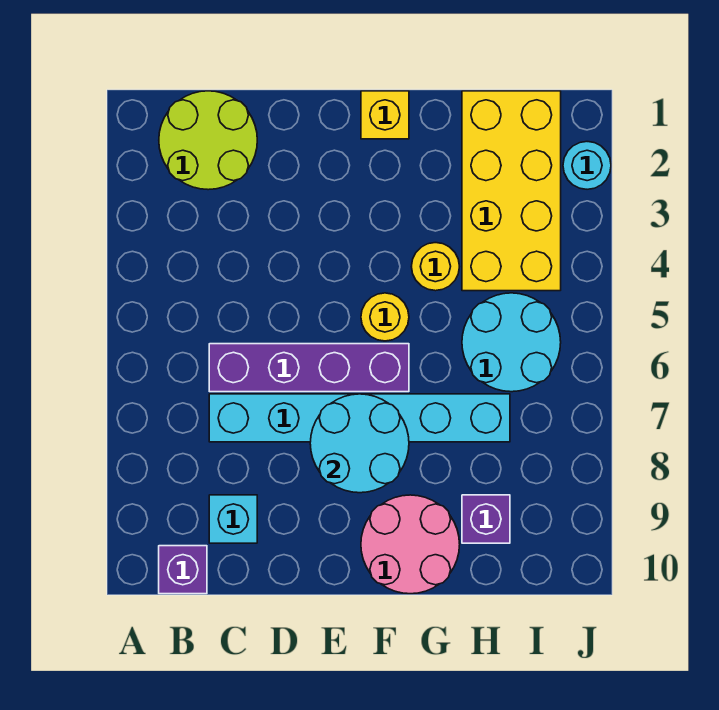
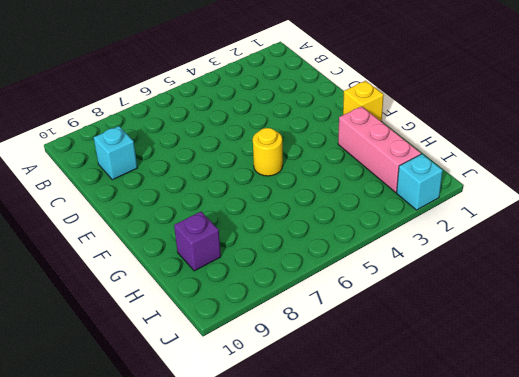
pink 1x3 brick [338,106,421,192] -> yellow 2x4 brick [462,91,561,291]
cyan 1x1 brick [397,154,443,210] -> cyan 1x1 round brick [563,142,611,189]
none -> lime 2x2 round brick [159,91,257,190]
none -> purple 1x1 brick [159,546,207,594]
none -> purple 1x4 brick [209,344,409,392]

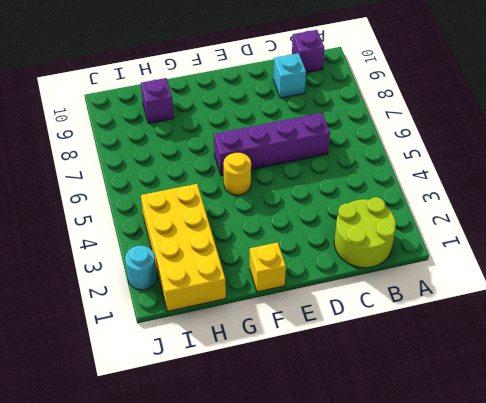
none -> cyan 1x6 brick [209,394,510,442]
none -> pink 2x2 round brick [361,495,460,594]
none -> yellow 1x1 round brick [411,243,460,291]

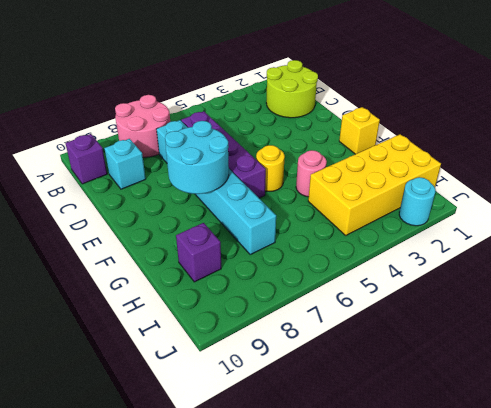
pink 2x2 round brick [115,95,170,157] -> pink 2x2 round brick moved to [361,495,460,594]
pink 1x1 round brick [296,150,327,197] -> yellow 1x1 round brick [411,243,460,291]
none -> cyan 2x2 round brick [462,293,561,392]

